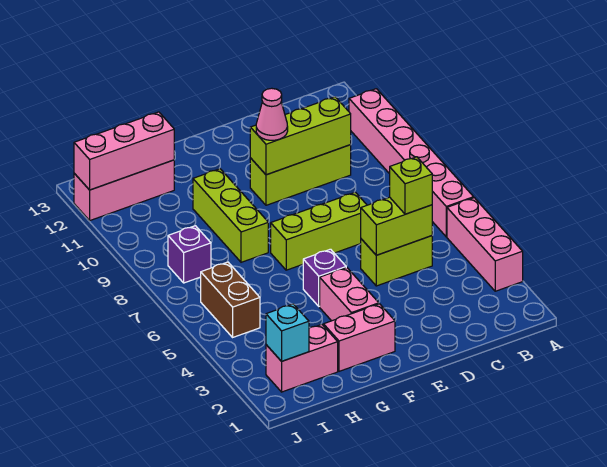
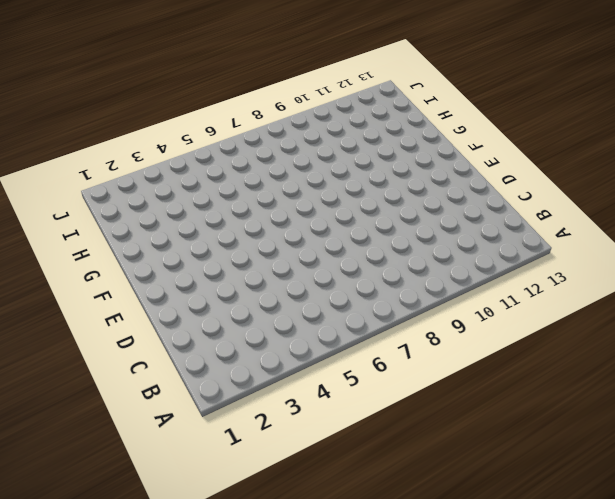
none -> pink 1x3 brick [447,198,523,291]
none -> pink 1x6 brick [349,89,474,237]
none -> lime 1x2 brick [361,236,432,286]

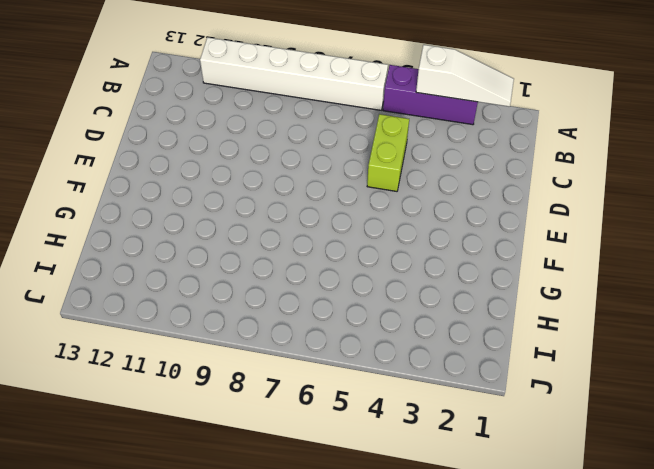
white 1x3 slope [416,45,514,107] -> none
purple 1x3 brick [383,65,478,125] -> pink 1x3 brick [447,198,523,291]
white 1x6 brick [200,37,388,110] -> pink 1x6 brick [349,89,474,237]
none -> lime 1x3 brick [250,145,351,205]
none -> lime 1x3 brick [271,192,367,270]
none -> pink 1x2 brick [323,304,395,371]

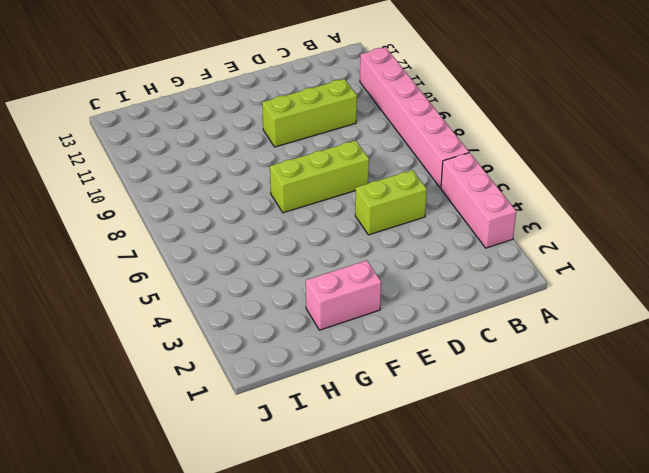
none -> pink 1x2 brick [320,267,379,321]
none -> purple 1x1 brick [303,249,346,306]
none -> lime 1x3 brick [193,169,268,262]

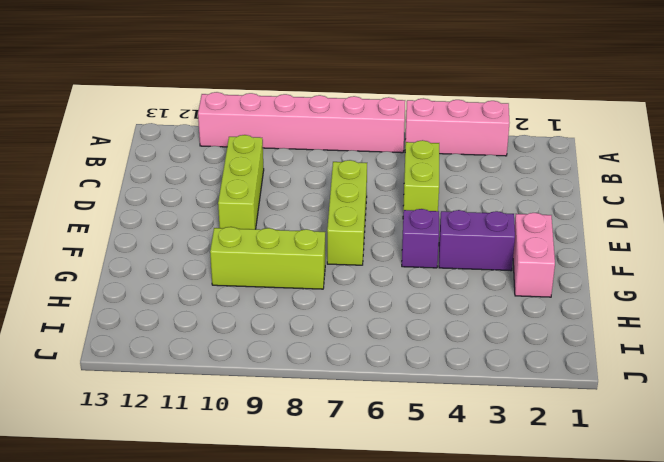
purple 1x2 brick [439,210,515,271] -> pink 1x2 brick [320,267,379,321]
none -> pink 1x2 brick [266,325,338,392]
none -> pink 1x3 brick [74,160,174,220]
none -> brown 1x2 brick [201,262,260,337]

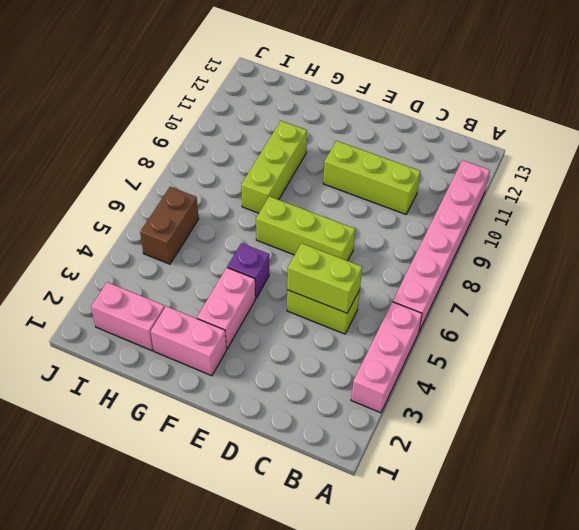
none -> pink 1x3 brick [74,160,174,220]
none -> purple 1x1 brick [168,226,211,283]
none -> lime 1x3 brick [250,97,351,175]

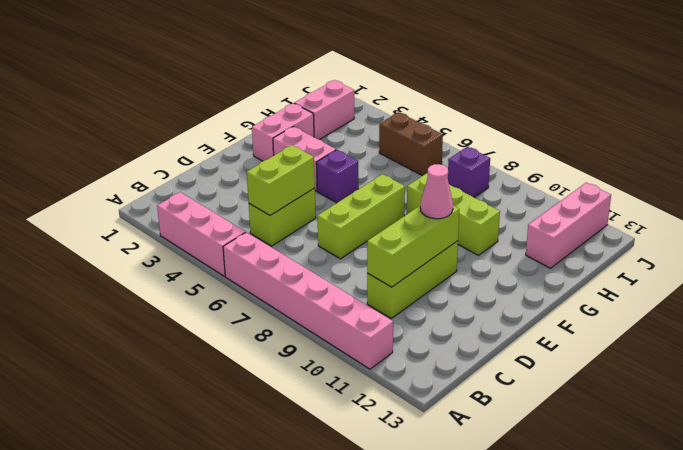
none -> pink 1x3 brick [74,112,174,190]
none -> cyan 1x1 brick [266,304,309,361]
none -> lime 1x1 brick [390,157,432,214]

